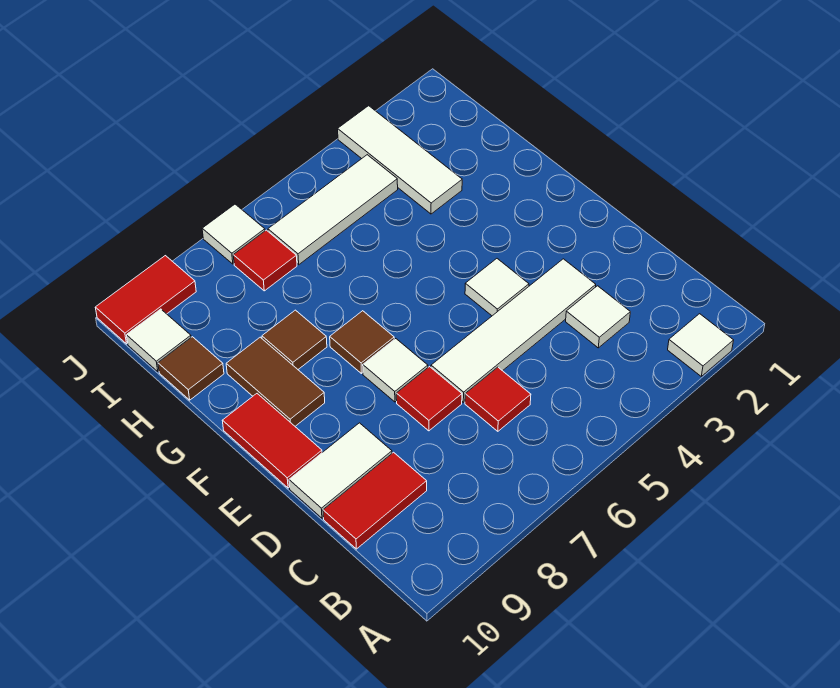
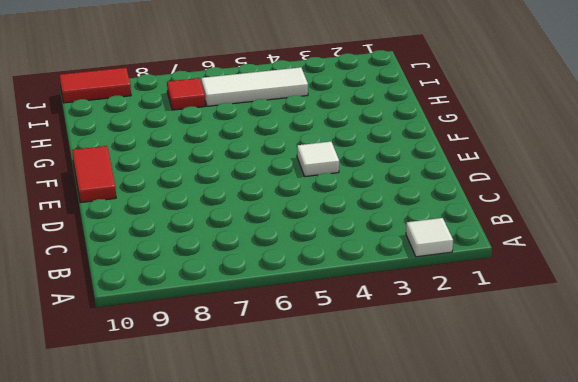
none -> white 1x1 tile [566,286,630,348]
none -> red 1x1 tile [465,367,531,431]
none -> red 1x2 tile [323,452,427,549]

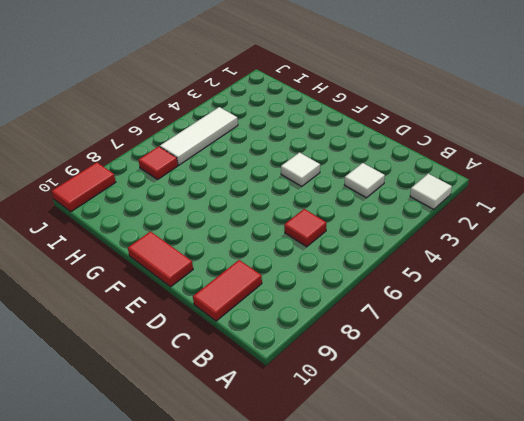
none -> white 1x4 tile [431,259,596,402]
none -> red 1x1 tile [396,367,462,431]
none -> white 1x2 tile [289,423,392,518]

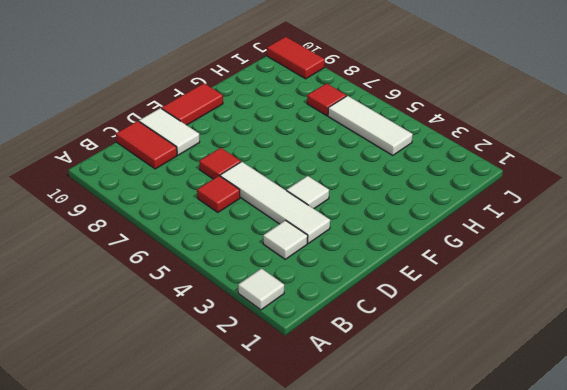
none -> white 1x1 tile [363,339,428,402]
none -> brown 1x1 tile [330,311,394,374]
none -> brown 1x2 tile [226,337,325,426]

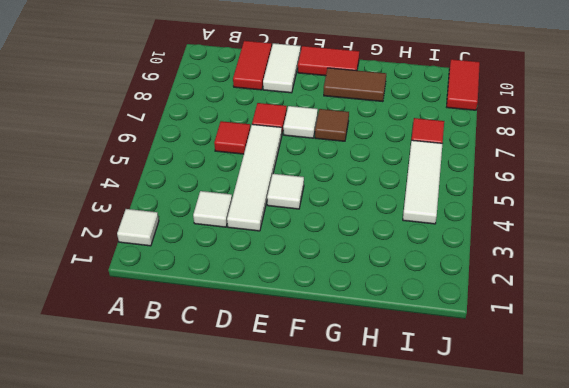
none -> brown 1x1 tile [262,310,327,369]
none -> white 1x3 tile [338,106,462,214]
none -> brown 1x1 tile [158,337,224,400]

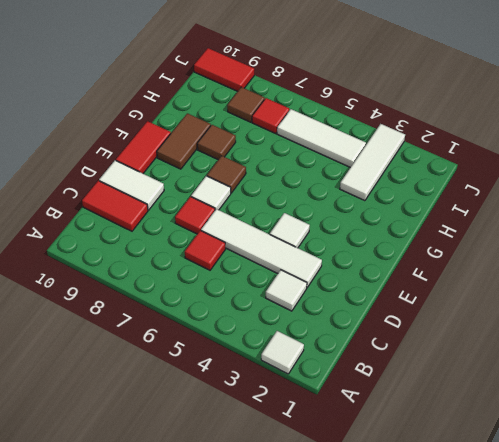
brown 1x1 tile [227,87,265,122] -> brown 1x1 tile moved to [158,337,224,400]
none -> white 1x1 tile [127,309,191,372]
none -> white 1x1 tile [202,204,265,264]

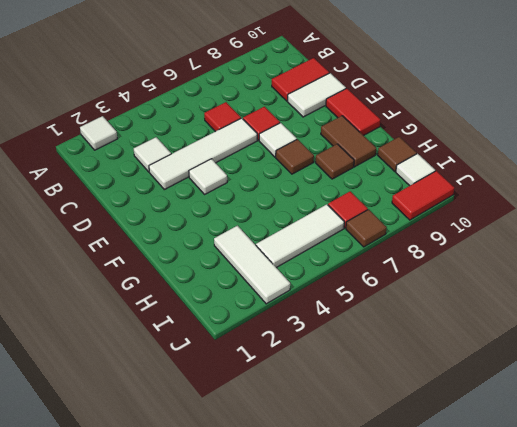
brown 1x1 tile [346,209,387,247] -> white 1x1 tile [202,204,265,264]

